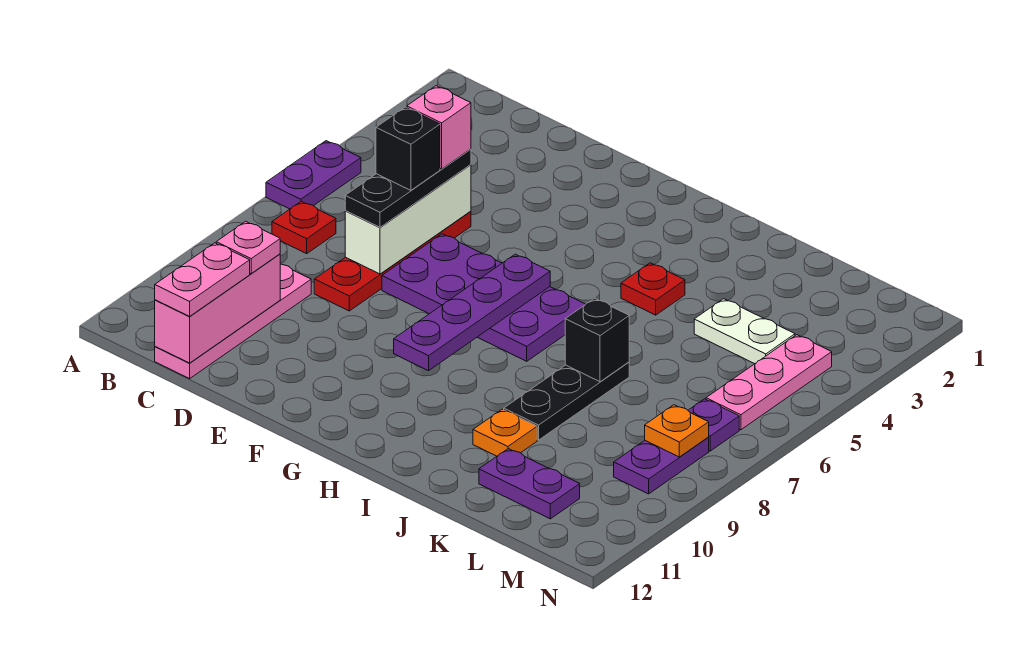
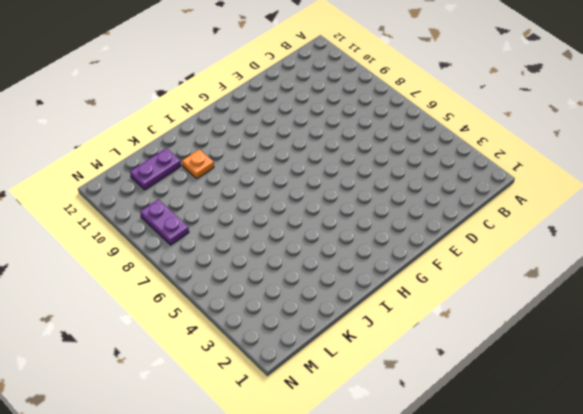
none -> purple 1x2 plate [266,141,361,209]
none -> red 1x1 plate [272,201,336,254]
none -> pink 1x4 plate [155,264,311,379]

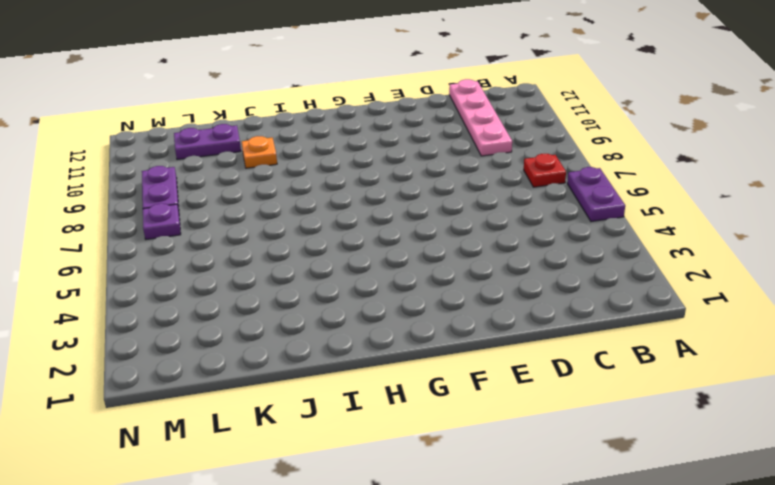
none -> red 1x4 plate [314,211,471,311]
none -> purple 2x4 plate [382,234,585,361]
none -> red 1x1 plate [621,263,685,315]

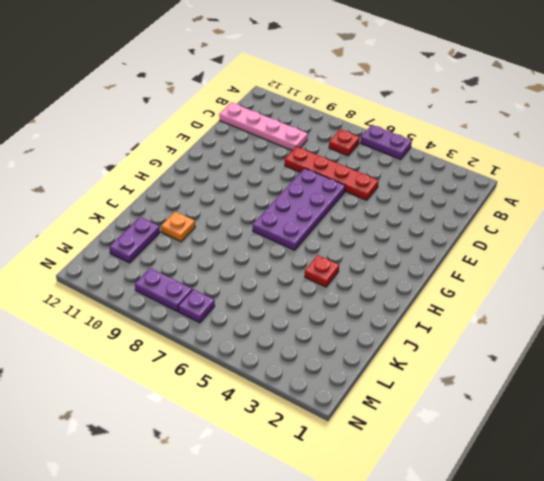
none -> black 1x3 plate [504,362,629,440]
none -> white 1x2 plate [694,299,795,364]
none -> pink 1x3 plate [706,335,832,430]

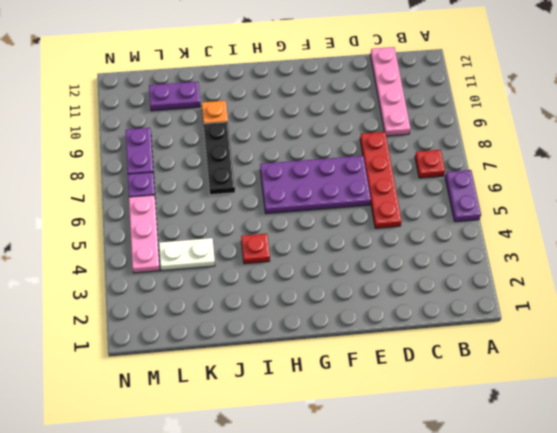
none -> pink 1x3 brick [155,254,280,363]
none -> white 1x3 brick [345,165,471,274]
none -> purple 1x4 plate [394,254,550,371]

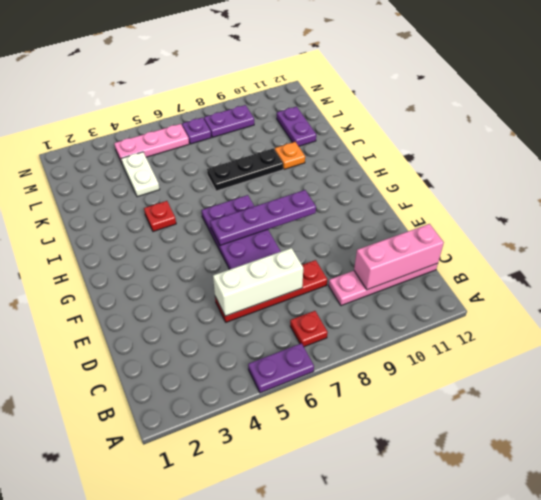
none -> black 1x1 brick [565,298,629,382]
none -> orange 1x1 plate [645,405,709,457]
none -> pink 1x1 plate [216,221,280,274]

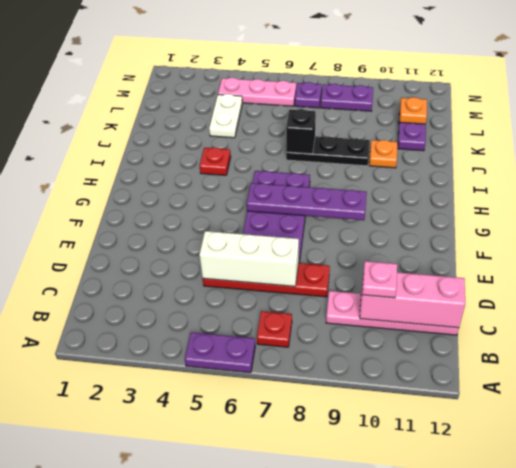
orange 1x1 plate [400,97,427,124] -> orange 1x1 plate moved to [645,405,709,457]
none -> pink 1x2 plate [155,243,250,316]
none -> black 1x3 plate [345,149,471,227]
none -> pink 1x1 brick [407,86,471,169]

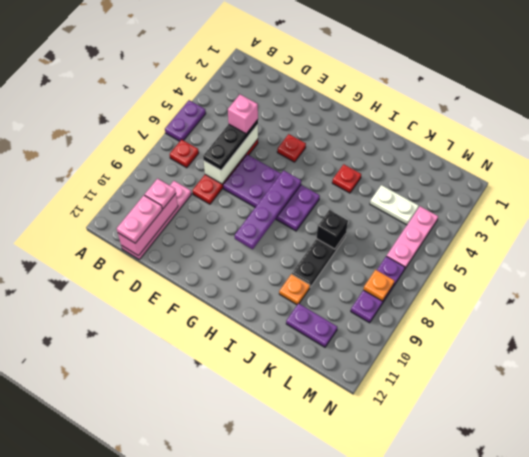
red 1x1 plate [277,134,306,162] -> none
none -> black 1x1 brick [376,107,440,190]

